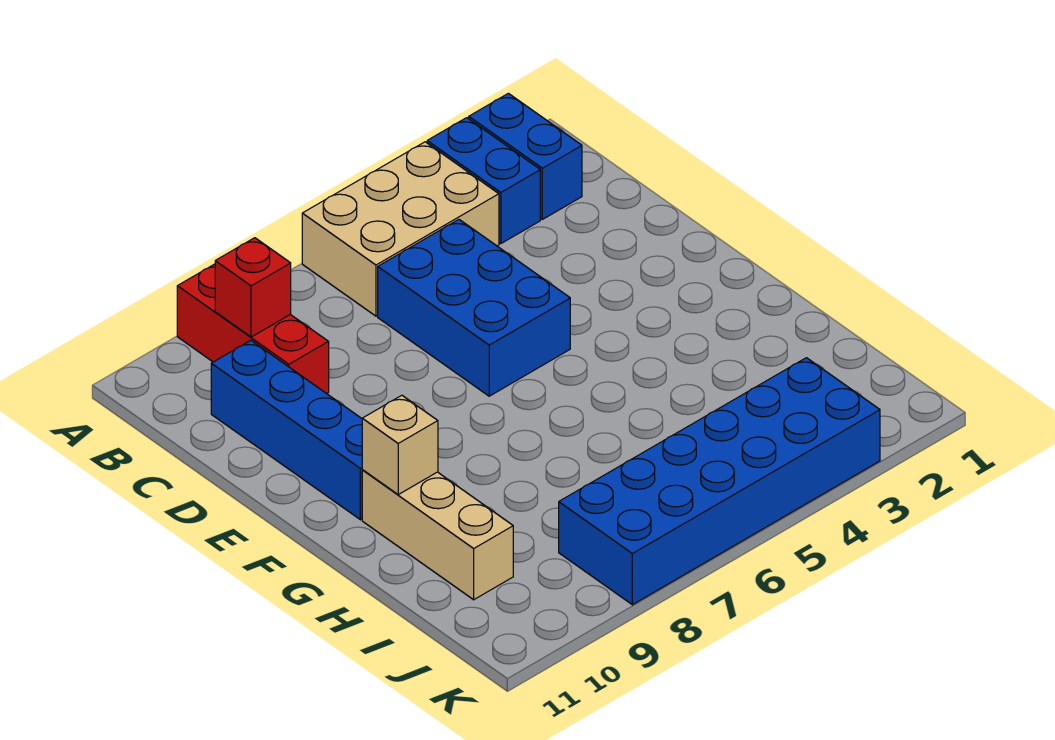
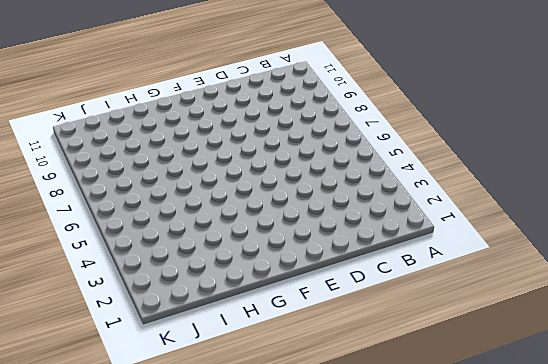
none -> blue 1x2 brick [469,93,582,219]
none -> blue 1x2 brick [427,118,540,244]

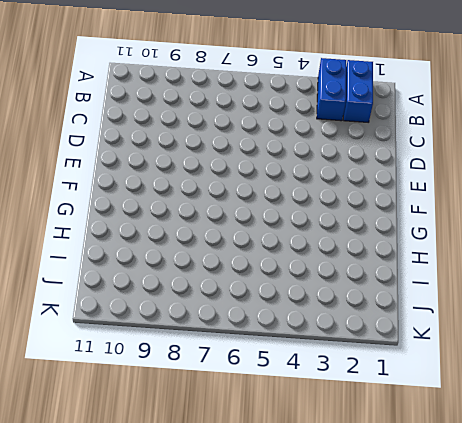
none -> tan 2x3 brick [302,142,499,316]
none -> red 1x3 brick [177,264,329,394]

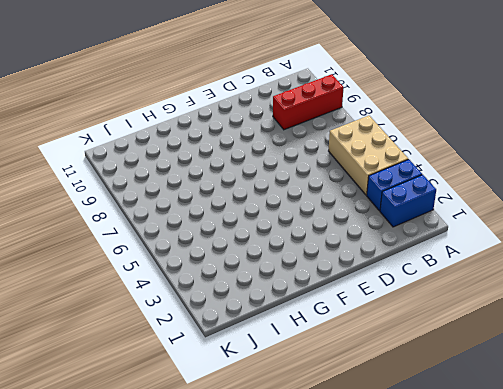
none -> blue 2x3 brick [378,220,570,396]
none -> blue 1x4 brick [211,340,362,520]

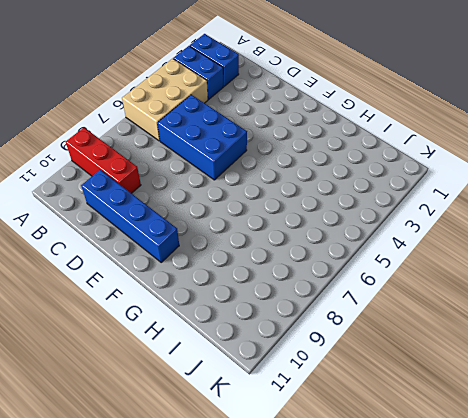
none -> tan 1x3 brick [362,470,513,600]
none -> blue 2x6 brick [559,358,880,605]

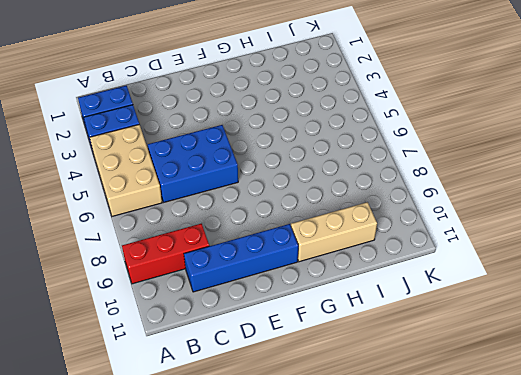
none -> blue 2x6 brick [559,358,880,605]
none -> red 1x1 brick [215,238,291,337]

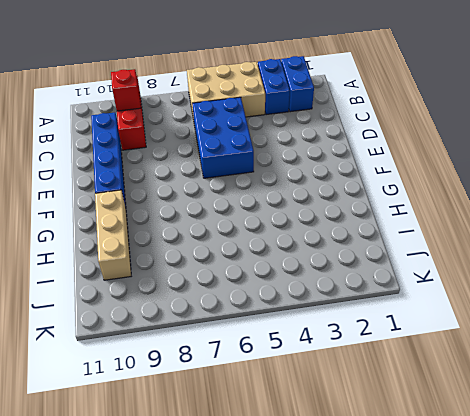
none -> blue 2x6 brick [559,358,880,605]
none -> tan 1x1 brick [362,395,438,494]

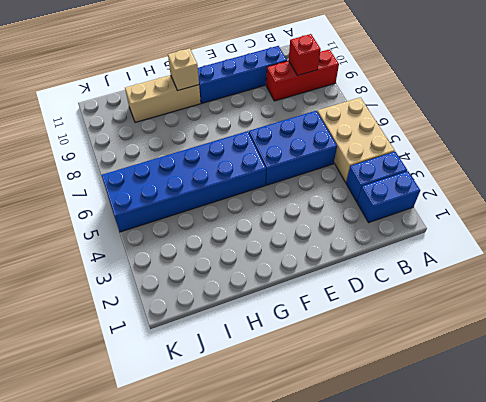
blue 2x6 brick [102,131,266,232] -> blue 2x6 brick turned to [559,358,880,605]

